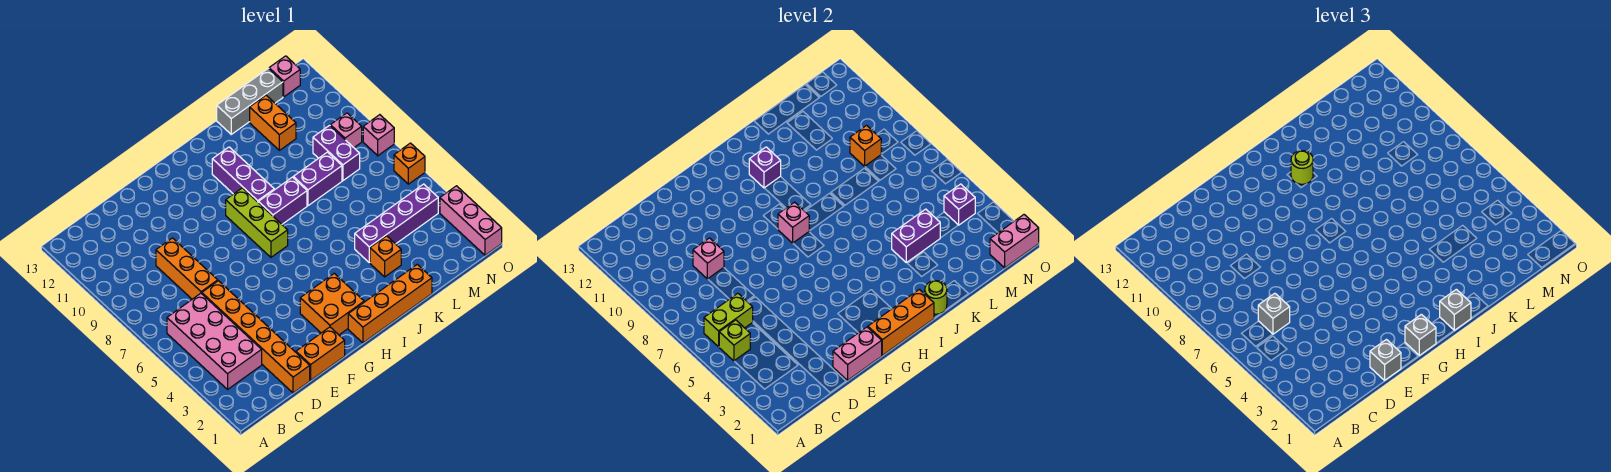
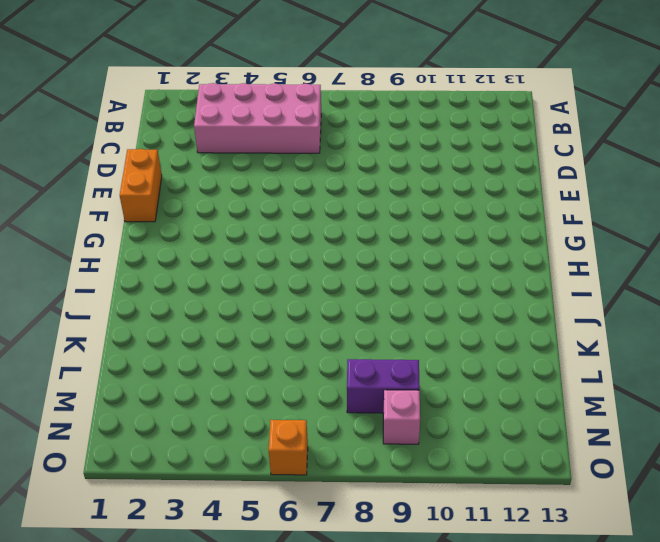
none -> orange 1x6 brick [202,281,310,393]
none -> orange 1x3 brick [156,238,218,299]
none -> orange 2x2 brick [300,273,364,335]
none -> orange 1x4 brick [348,264,432,343]

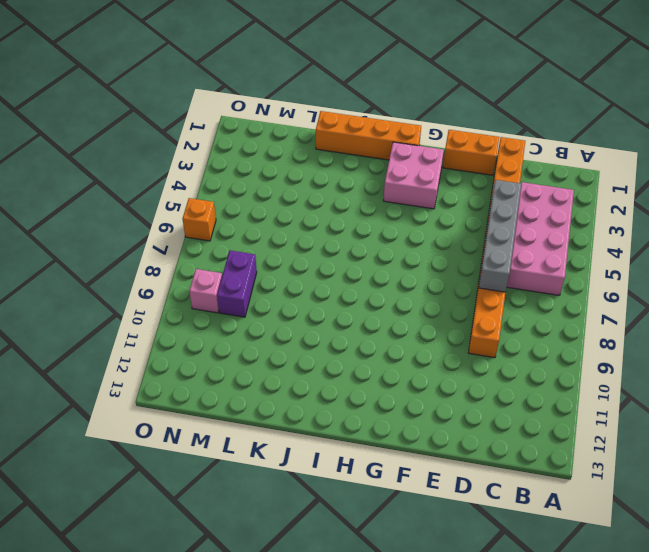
grey 1x4 brick [479,180,521,292] -> none
pink 2x2 brick [384,142,444,209] -> orange 2x2 brick [300,273,364,335]
none -> lime 1x3 brick [226,188,288,257]
none -> purple 1x2 brick [258,177,307,224]
none -> purple 1x3 brick [212,147,274,202]
none -> orange 1x1 brick [370,236,401,277]

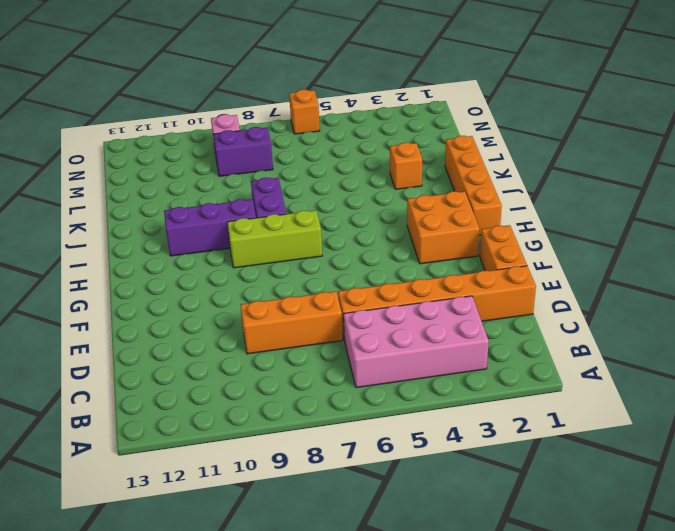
none -> purple 1x4 brick [355,184,438,263]
none -> purple 1x2 brick [293,152,342,206]
none -> grey 1x3 brick [217,68,283,134]
none -> orange 1x2 brick [250,95,296,150]

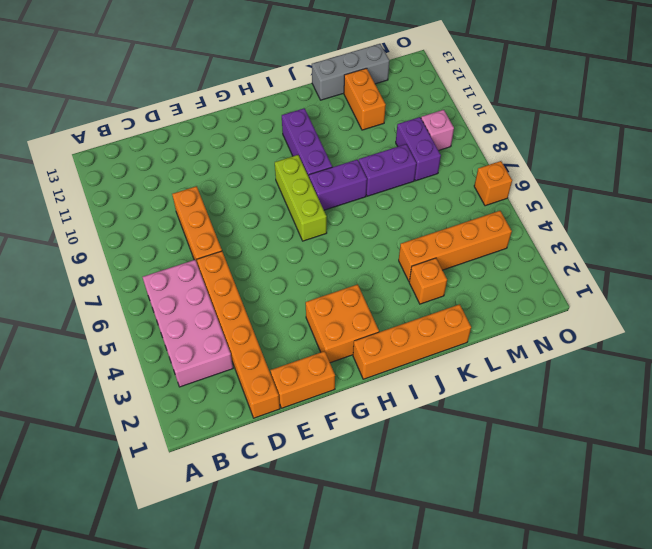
orange 1x4 brick [399,211,512,281] -> purple 1x4 brick [355,184,438,263]
none -> pink 1x1 brick [269,56,300,97]
none -> pink 1x3 brick [440,186,502,255]
none -> pink 1x1 brick [363,115,394,156]
none -> lime 1x1 brick [719,320,750,361]

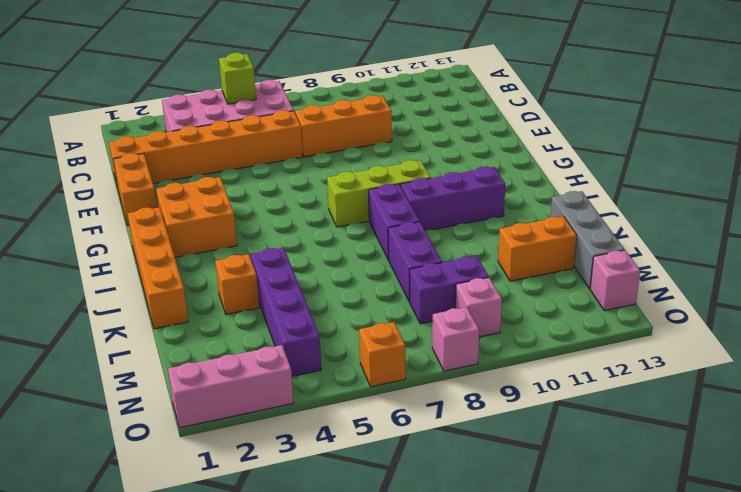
none -> lime 1x2 brick [704,293,753,347]
none -> pink 1x1 brick [693,238,724,279]
none -> pink 1x2 brick [833,327,882,380]
none -> orange 1x3 brick [868,289,934,355]

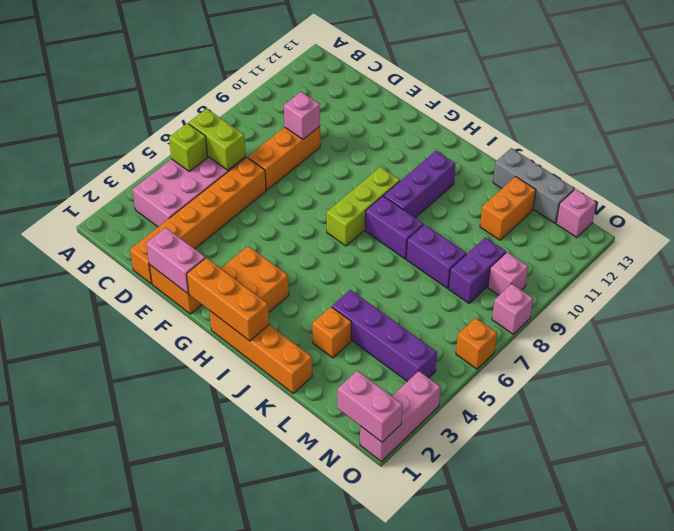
none -> pink 1x1 brick [778,202,809,243]
none -> purple 1x1 brick [749,147,781,188]
none -> lime 1x1 round brick [925,281,947,314]
none -> purple 1x2 brick [892,209,940,263]

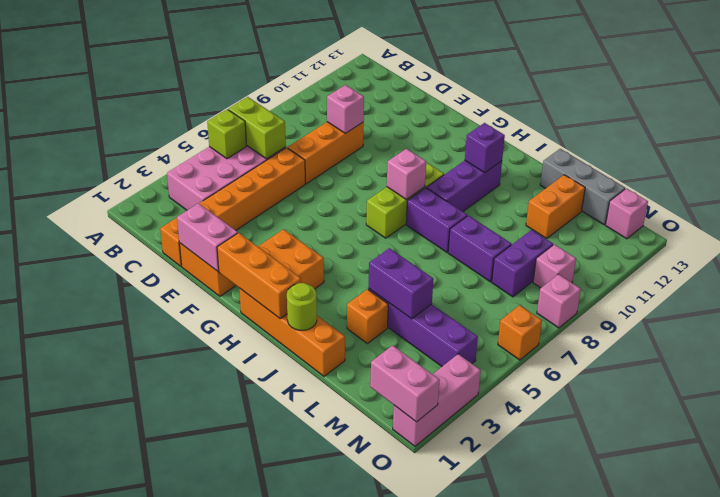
none -> orange 1x1 brick [850,125,881,166]
none -> purple 1x1 brick [944,184,975,225]
none -> grey 1x1 brick [1258,293,1290,334]
none -> grey 1x1 brick [1370,340,1401,380]

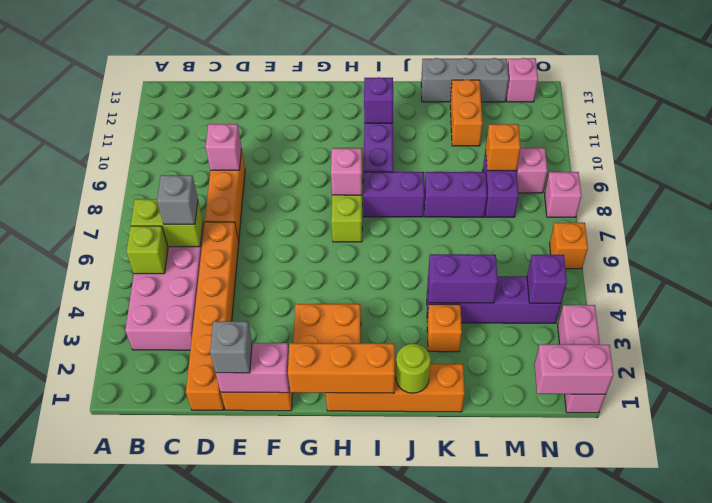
none -> grey 1x1 brick [1405,314,1436,355]
none -> grey 1x1 brick [1440,289,1471,330]
none -> lime 1x1 round brick [1291,151,1313,184]

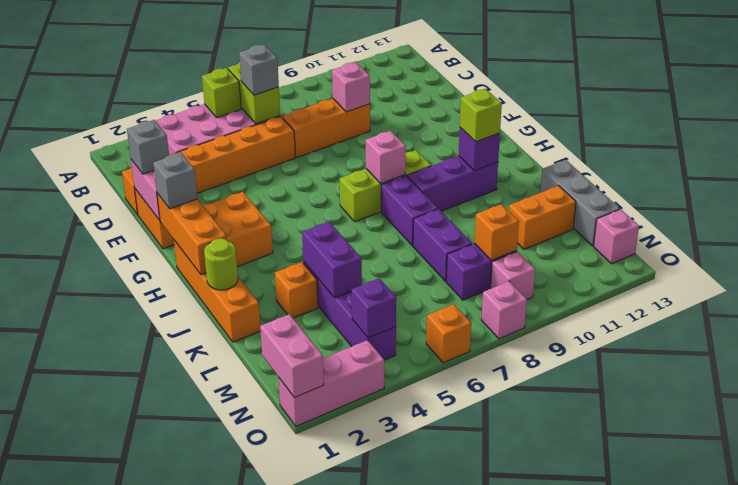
lime 1x1 brick [460,89,502,142] -> lime 1x1 round brick [1291,151,1313,184]
none -> grey 1x1 brick [1440,289,1471,330]

